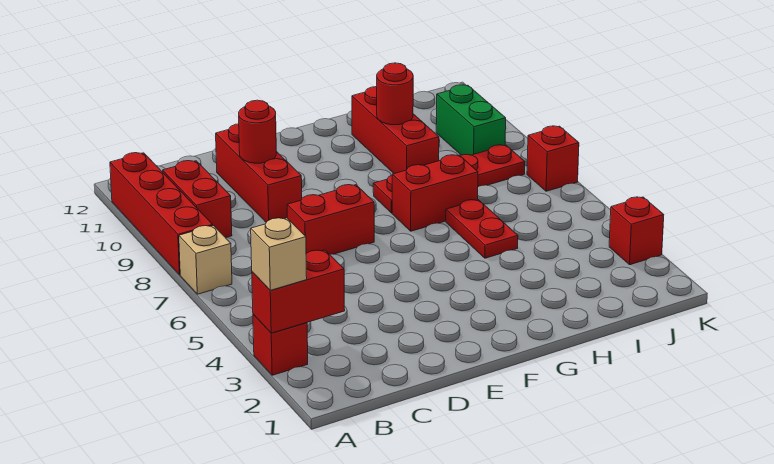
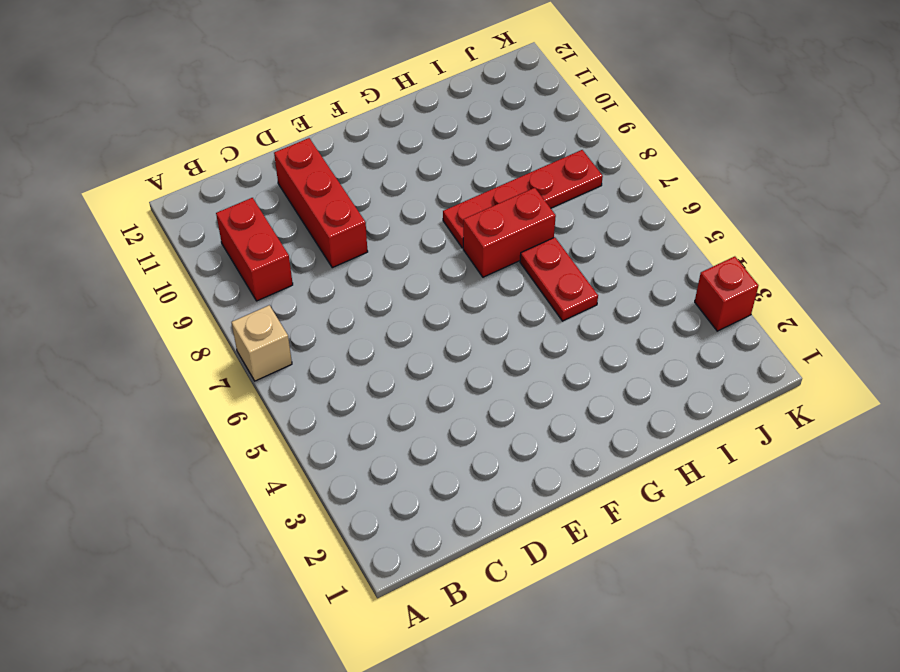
none -> red 1x1 brick [253,314,308,375]
none -> red 1x4 brick [110,153,213,275]
none -> red 1x2 brick [287,185,374,254]

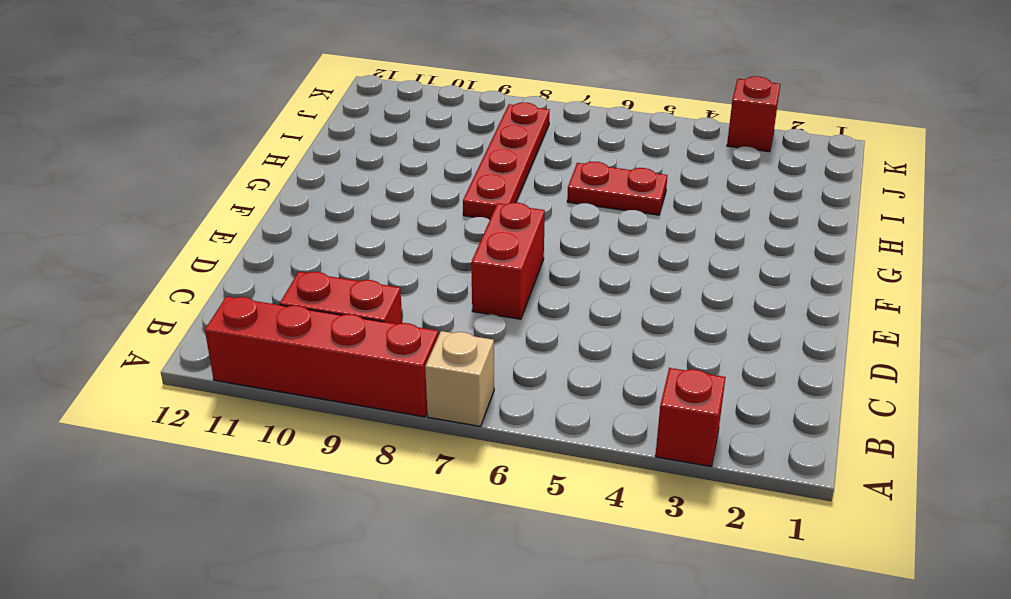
none -> red 1x3 brick [216,124,302,222]
none -> red 1x2 brick [392,155,478,231]
none -> red 1x3 brick [352,87,439,174]

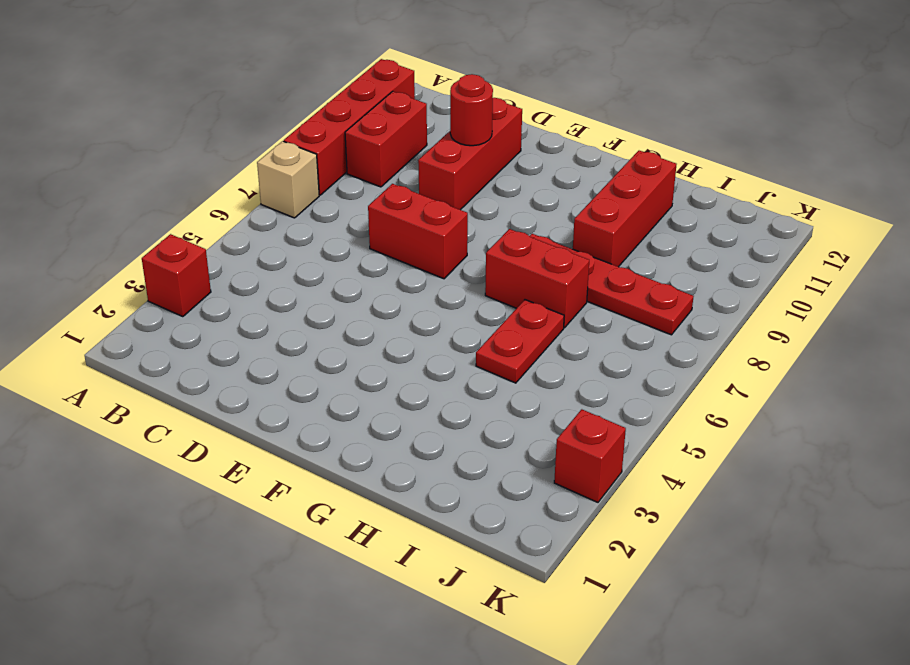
none -> green 1x2 brick [436,85,506,155]
none -> red 1x1 brick [527,126,579,191]
none -> red 1x2 brick [252,250,345,333]

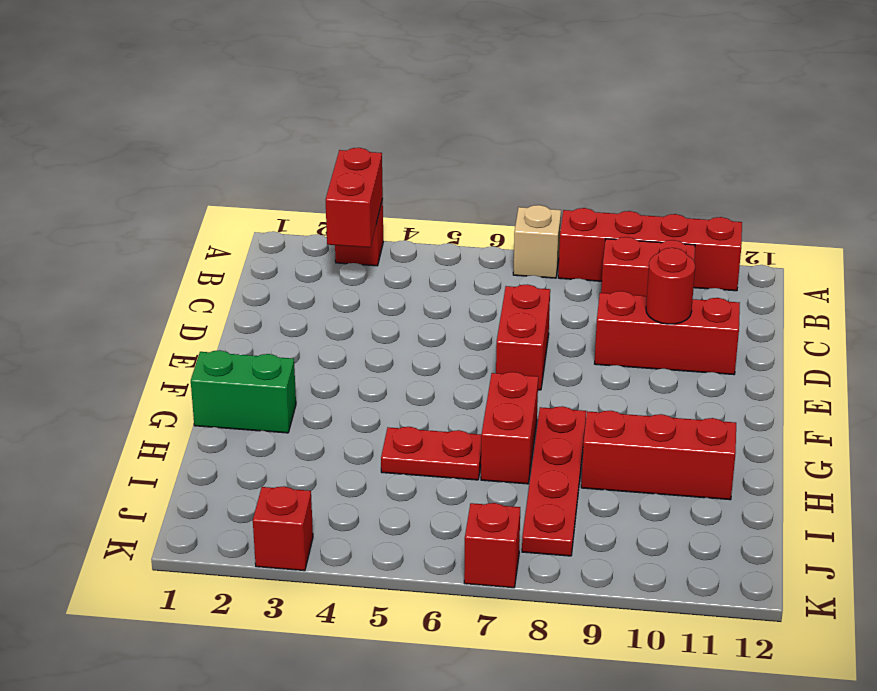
green 1x2 brick [191,350,296,433] -> green 1x2 brick moved to [436,85,506,155]
none -> red 1x1 round brick [377,63,413,125]
none -> tan 1x1 brick [251,218,307,290]

